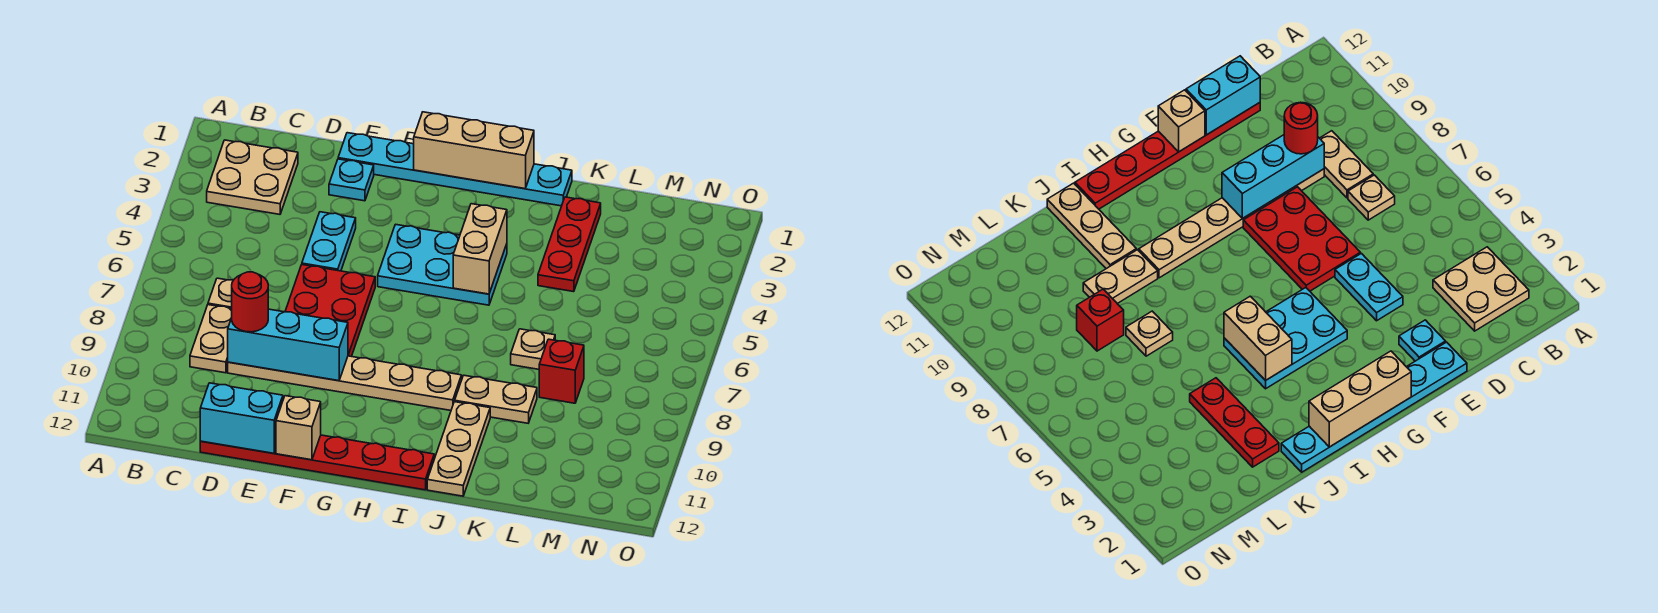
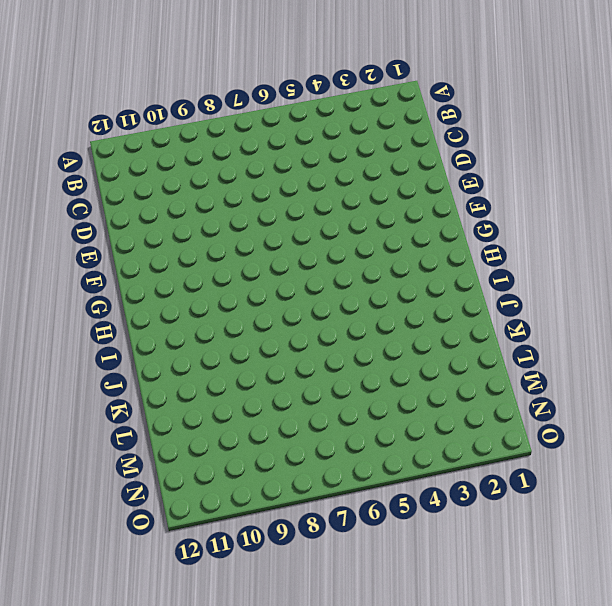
none -> tan 2x2 plate [207,140,298,214]
none -> tan 1x1 plate [208,278,233,309]
none -> tan 1x2 plate [190,305,232,373]

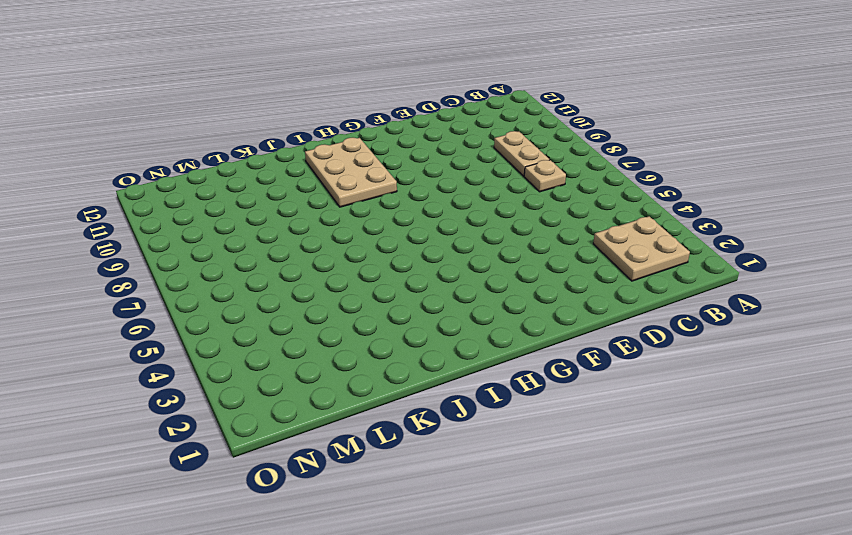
tan 2x3 plate [305,138,397,207] -> tan 1x6 plate [228,356,462,410]
none -> red 1x6 plate [200,435,434,490]
none -> cyan 1x6 plate [338,133,572,206]
none -> cyan 1x1 plate [329,159,374,201]

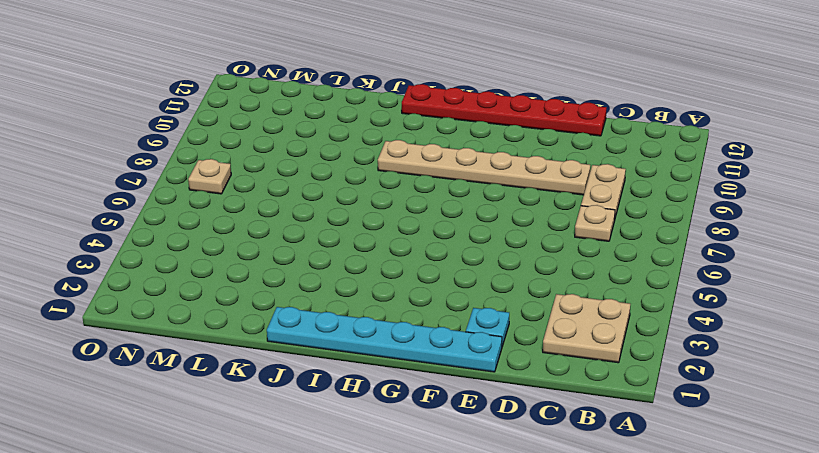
tan 1x1 plate [188,159,231,194] -> tan 1x1 plate moved to [511,329,555,369]
none -> cyan 1x2 plate [302,212,356,271]
none -> red 2x3 plate [285,265,375,356]
none -> cyan 2x3 plate [378,224,507,305]

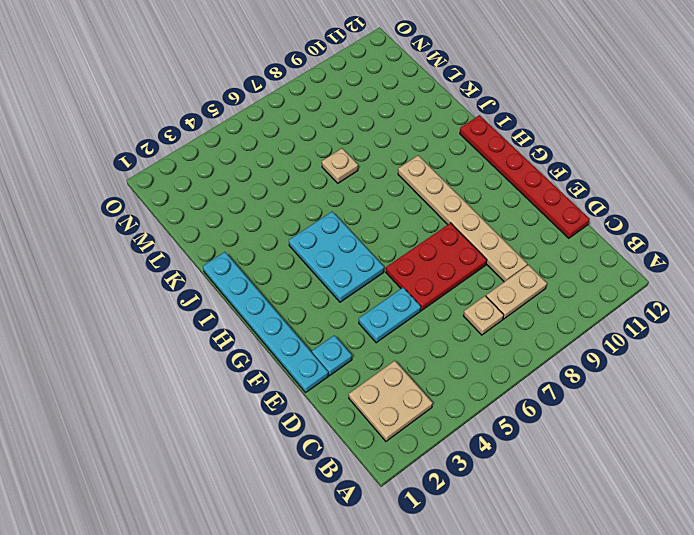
none -> tan 1x2 plate [455,375,537,423]
none -> tan 1x3 plate [427,402,490,496]
none -> red 1x3 plate [538,197,601,292]

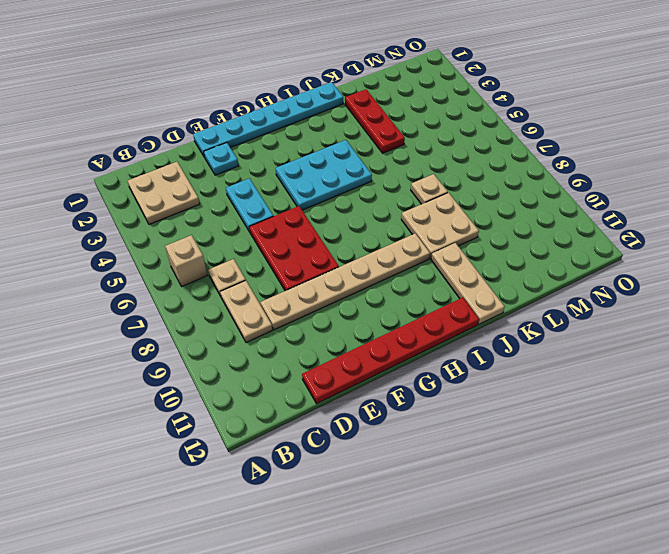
tan 1x1 brick [165,235,207,286] -> tan 1x1 brick moved to [276,396,321,460]
tan 2x2 plate [401,193,479,259] -> tan 1x2 plate [455,375,537,423]
none -> red 1x1 brick [539,339,584,403]
none -> cyan 1x3 brick [228,309,348,381]
none -> cyan 1x2 brick [200,383,283,453]

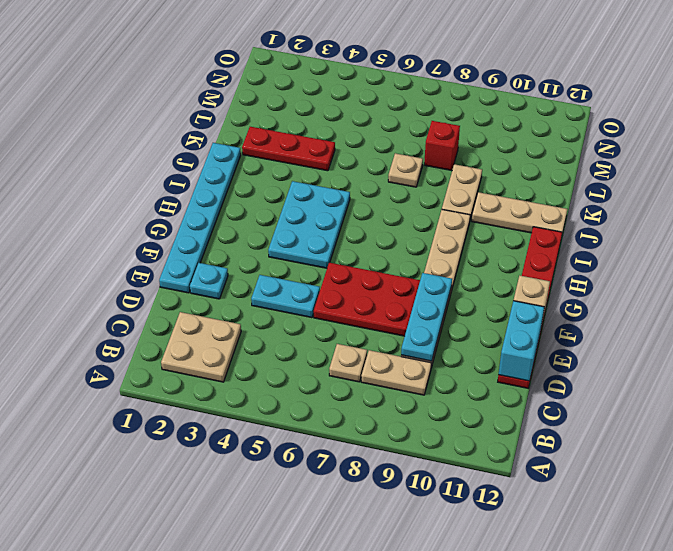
cyan 1x3 plate [401,273,452,361] -> cyan 1x3 brick [228,309,348,381]
none -> tan 1x3 brick [414,112,534,189]
none -> tan 1x2 brick [453,204,507,294]
none -> red 1x1 round brick [232,272,268,332]

